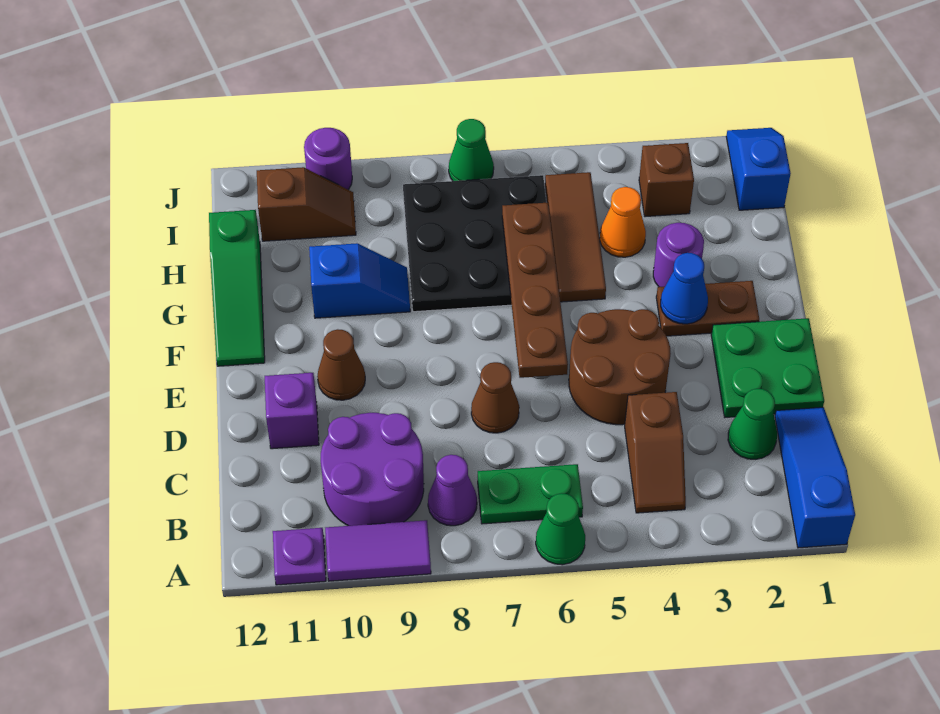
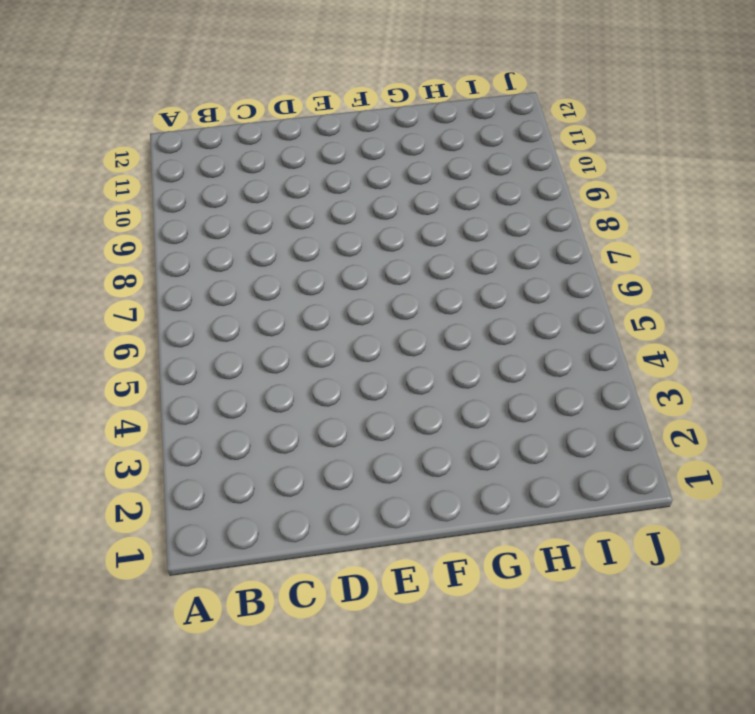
none -> blue 1x3 slope [775,407,855,548]
none -> green 1x1 cone [536,493,585,565]
none -> purple 1x2 tile [325,520,431,581]

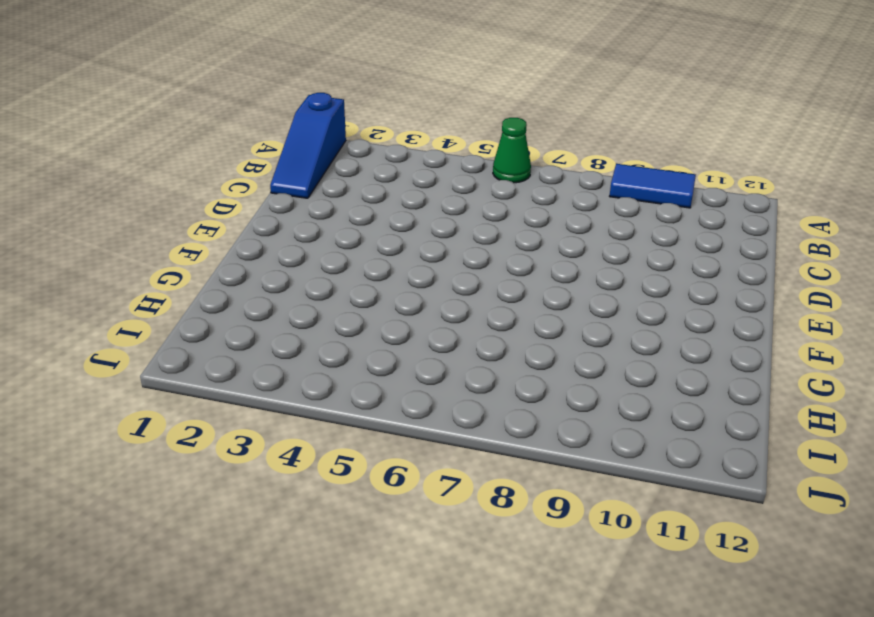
blue 1x2 tile [610,164,696,208] -> purple 1x2 tile [325,520,431,581]
none -> purple 1x1 plate [273,528,326,585]
none -> brown 1x2 slope [625,392,686,513]
none -> green 1x2 plate [478,464,583,524]

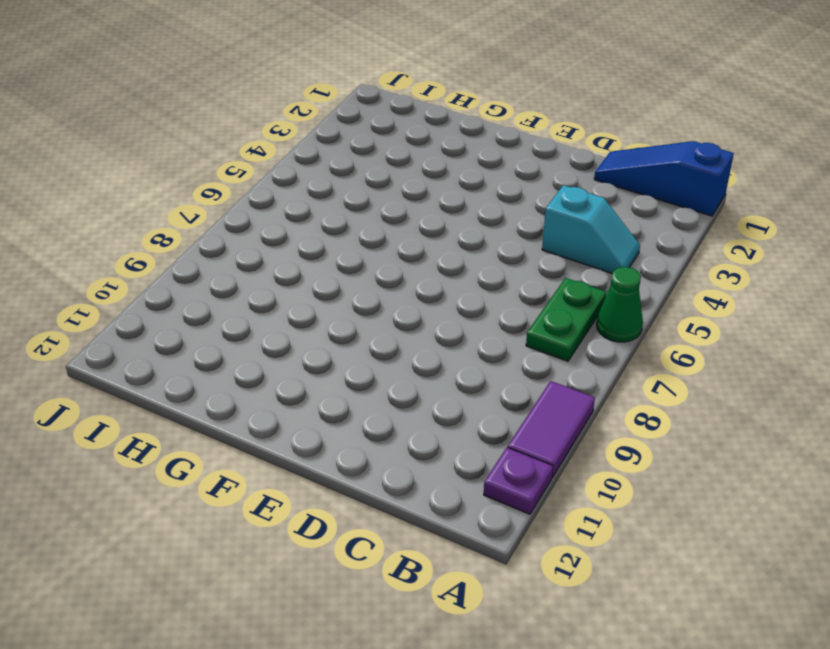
cyan 1x2 slope [542,185,640,273] -> brown 1x2 slope [625,392,686,513]
none -> purple 1x1 cone [428,455,477,526]
none -> purple 2x2 round brick [321,413,424,526]
none -> green 1x1 cone [728,389,777,459]

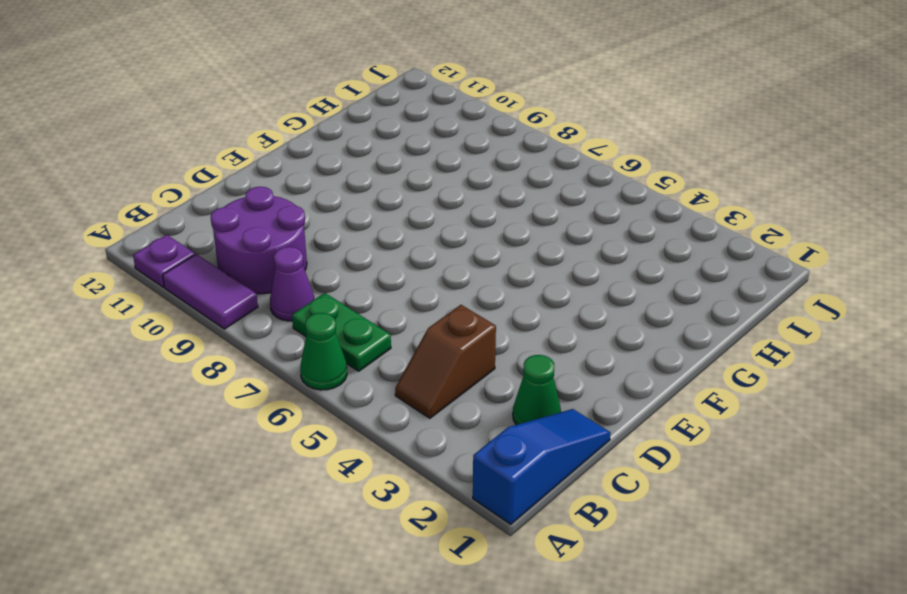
none -> green 2x2 plate [711,318,824,417]
none -> brown 2x2 round brick [569,309,671,425]
none -> brown 1x1 cone [471,362,519,433]

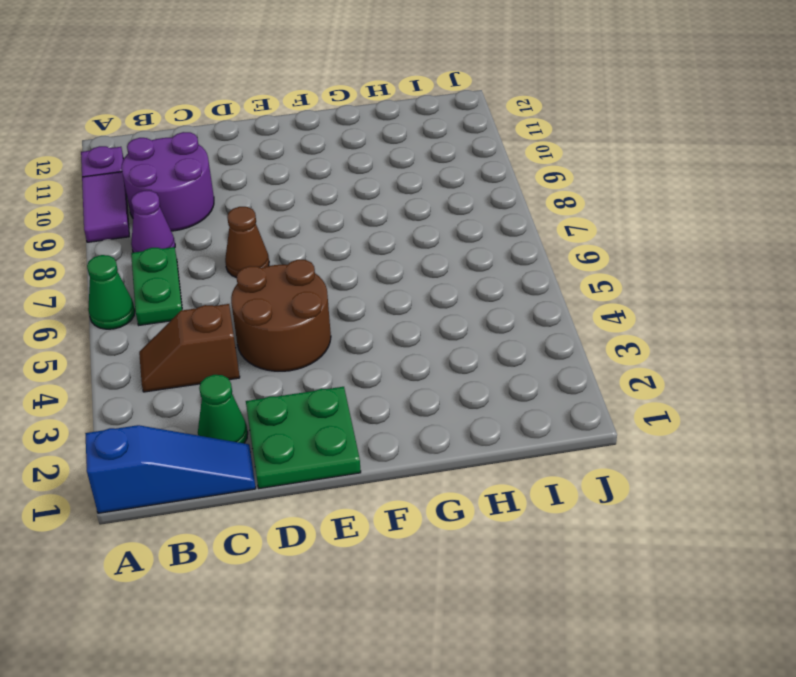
none -> purple 1x1 brick [265,373,319,449]
none -> brown 1x1 cone [317,329,365,400]
none -> brown 1x2 plate [656,281,759,336]

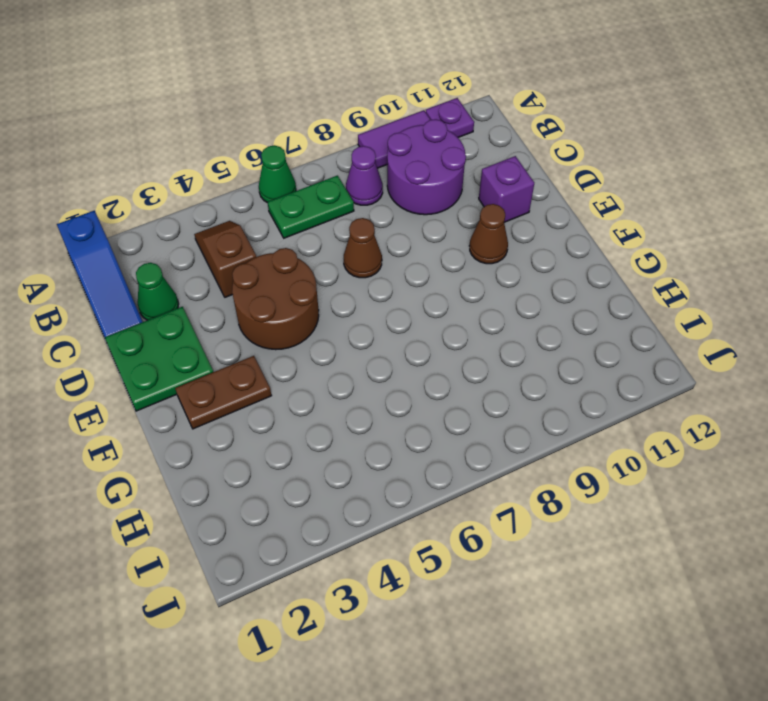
none -> green 1x3 slope [209,210,265,366]
none -> purple 1x1 round brick [653,223,704,287]
none -> brown 1x3 tile [545,172,606,302]

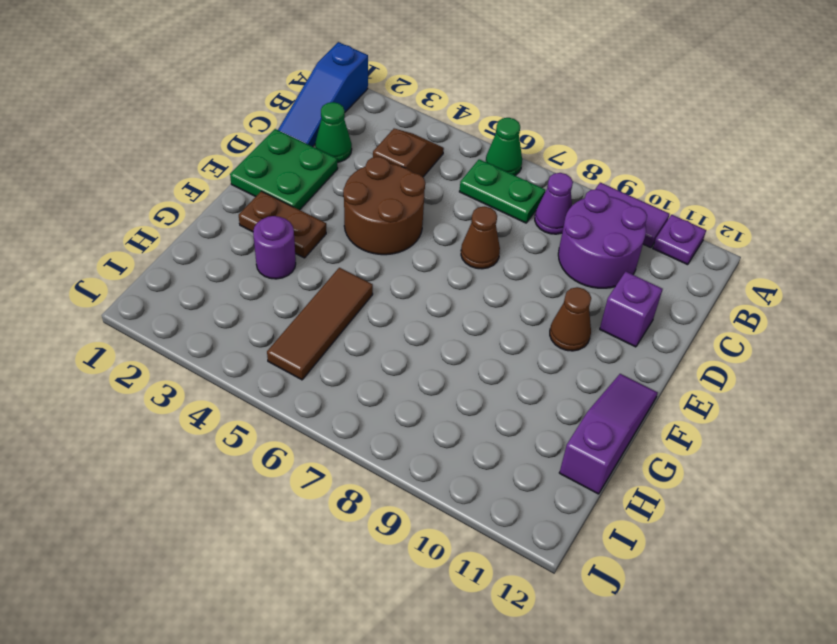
purple 1x3 slope [559,374,658,494] -> green 1x3 slope [209,210,265,366]
none -> black 3x3 plate [403,175,547,312]
none -> blue 1x2 slope [309,243,410,318]
none -> orange 1x1 cone [600,187,646,257]

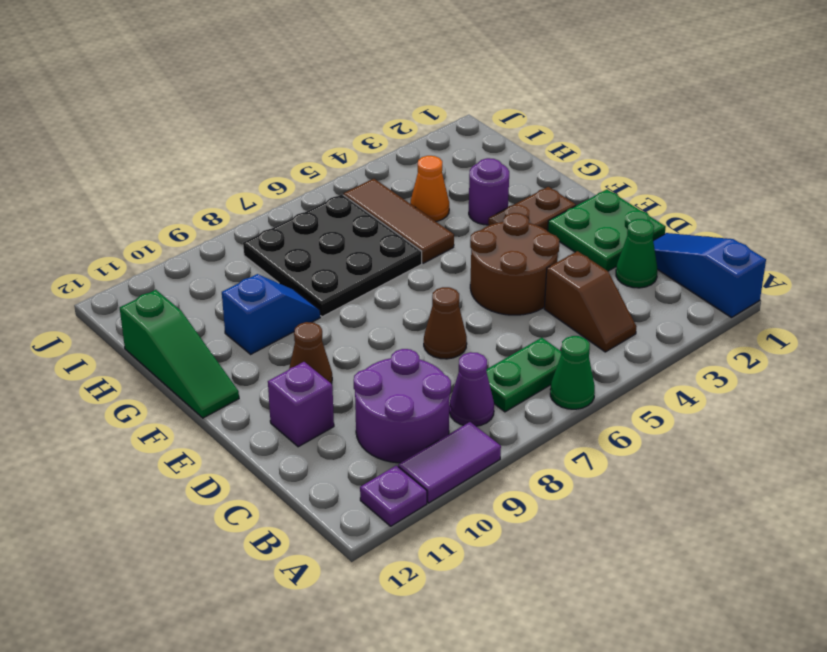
none -> blue 1x2 slope [726,128,791,210]
none -> brown 1x1 brick [639,143,694,217]
none -> brown 1x2 slope [257,167,356,241]

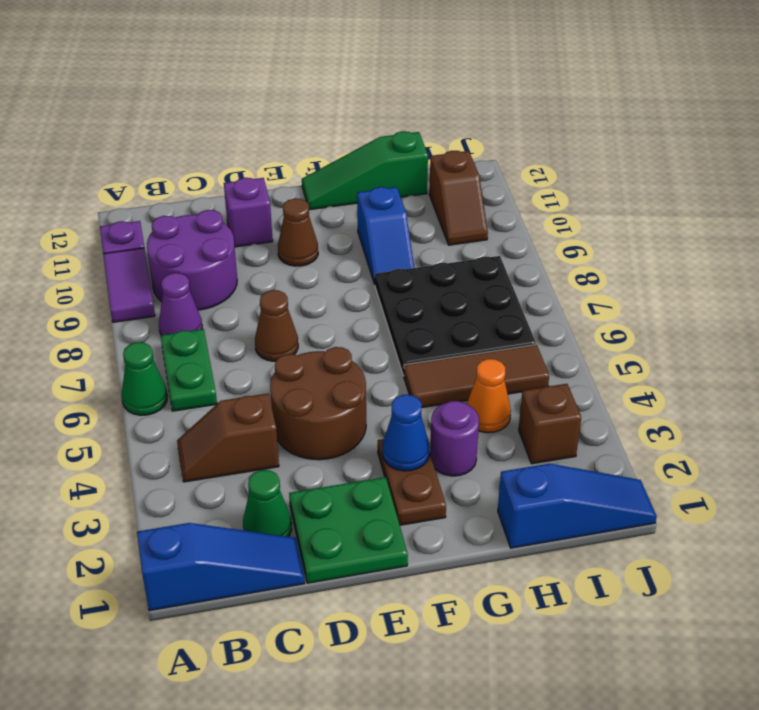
blue 1x3 slope [498,464,657,548] -> blue 1x2 slope [726,128,791,210]
none -> green 1x1 cone [449,119,494,181]
none -> purple 1x1 round brick [304,128,352,190]
none -> brown 1x4 plate [502,203,568,378]

